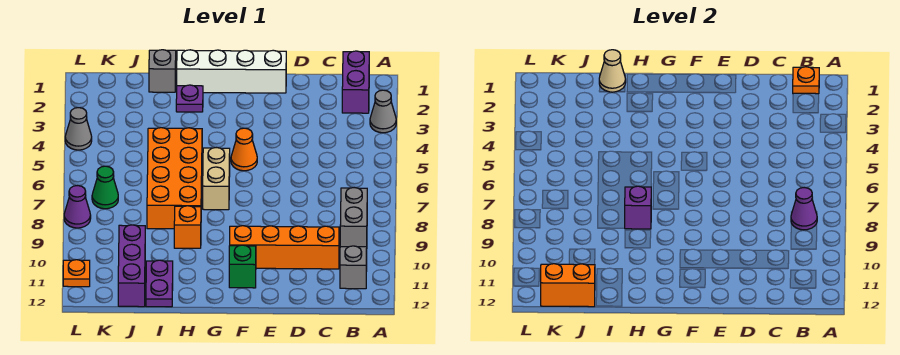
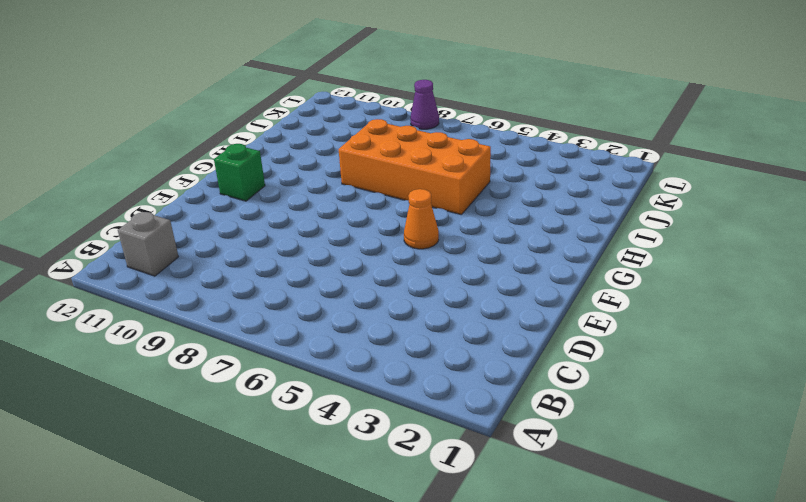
none -> grey 1x1 cone [370,90,396,133]
none -> purple 1x2 brick [342,51,369,113]
none -> grey 1x2 brick [340,188,367,247]

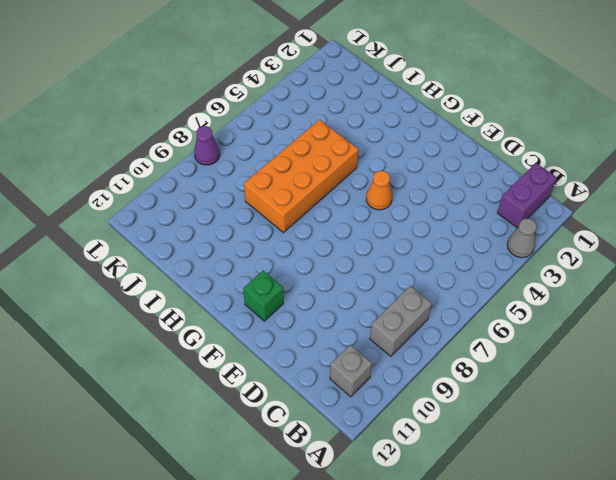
none -> orange 1x4 brick [230,226,339,269]
none -> white 1x4 brick [177,50,286,93]
none -> tan 1x2 brick [203,148,230,210]

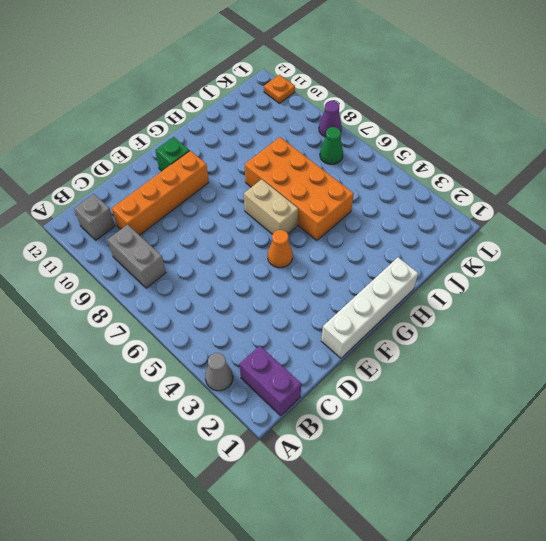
none -> purple 1x1 plate [176,85,203,112]
none -> orange 1x1 brick [174,206,201,248]
none -> grey 1x1 brick [149,50,176,92]

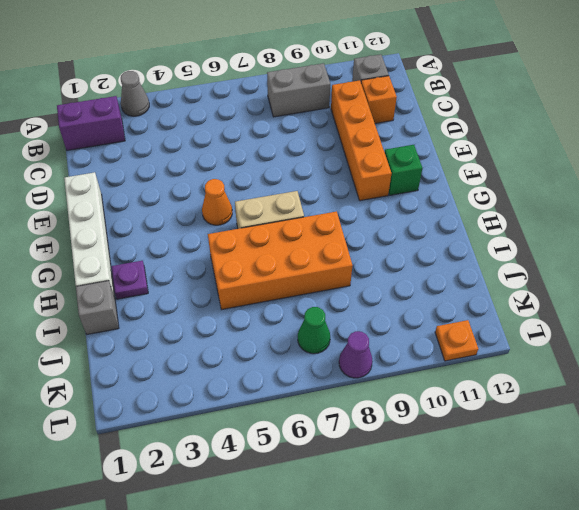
orange 1x1 brick [361,76,397,123] -> orange 1x1 brick moved to [174,206,201,248]
none -> purple 1x2 plate [146,260,173,307]
none -> purple 1x3 brick [118,225,145,307]
none -> grey 1x1 cone [65,108,92,150]

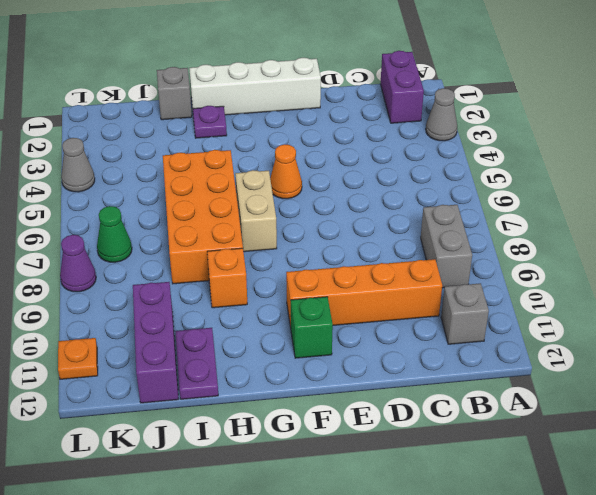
none -> orange 1x1 plate [793,67,819,94]
none -> purple 1x1 cone [791,188,817,230]
none -> purple 1x1 brick [625,186,651,229]

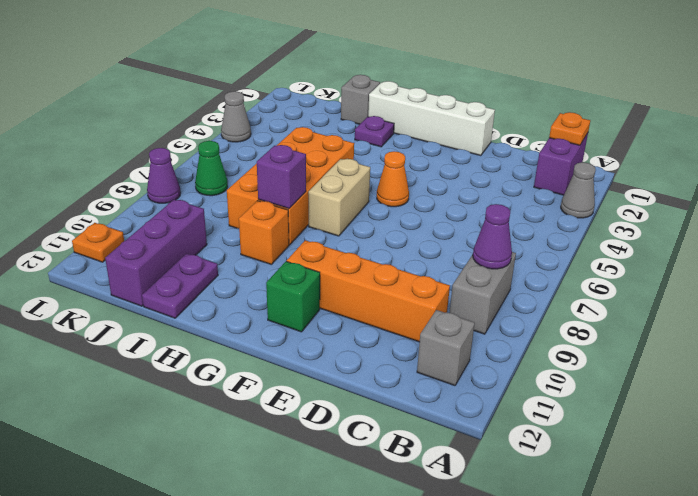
none -> tan 1x1 cone [599,50,626,92]
none -> orange 1x2 brick [541,264,595,307]

